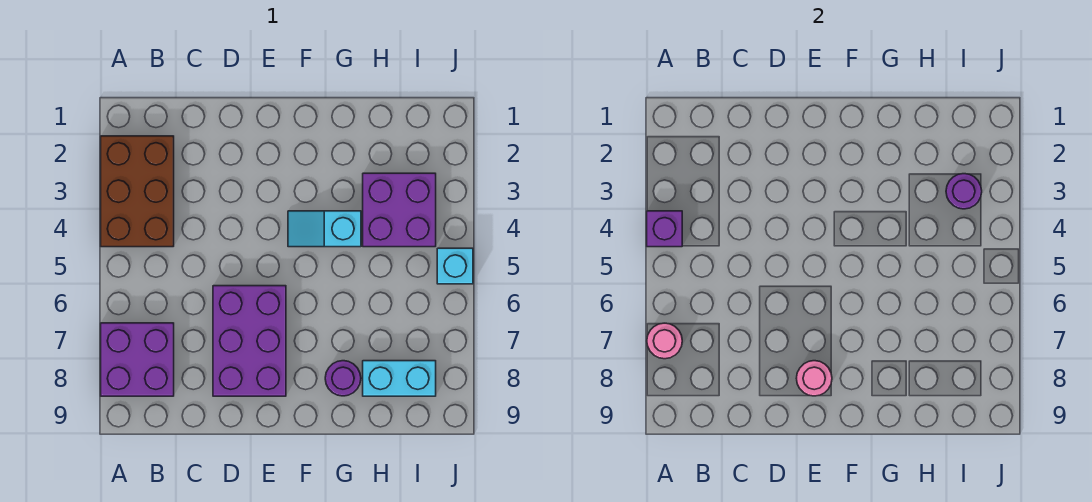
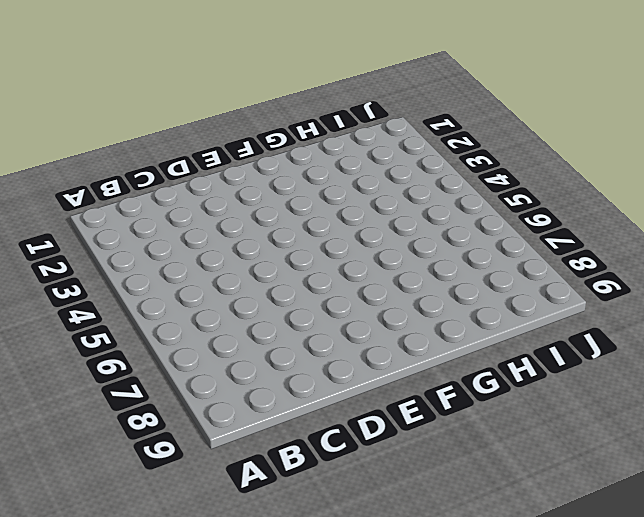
none -> brown 2x3 brick [101,136,174,247]
none -> purple 2x2 brick [101,323,174,396]
none -> purple 2x3 brick [213,286,286,396]

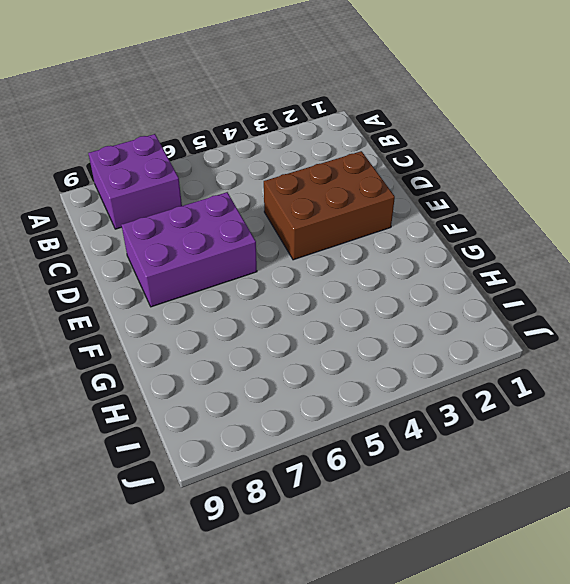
brown 2x3 brick [264,151,395,260] -> brown 2x3 brick moved to [101,136,174,247]
none -> cyan 1x2 slope [288,211,361,247]
none -> purple 1x1 round brick [325,361,361,396]
none -> purple 2x2 brick [363,173,436,247]

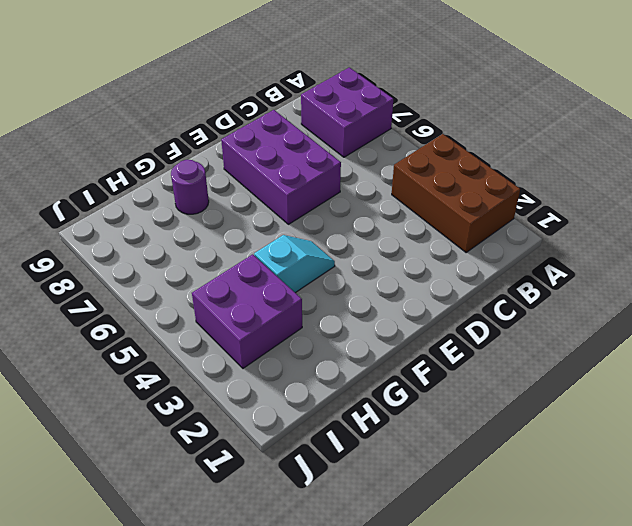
none -> cyan 1x2 brick [363,361,436,396]
none -> cyan 1x1 brick [437,248,473,284]
none -> purple 1x1 brick [647,211,682,247]

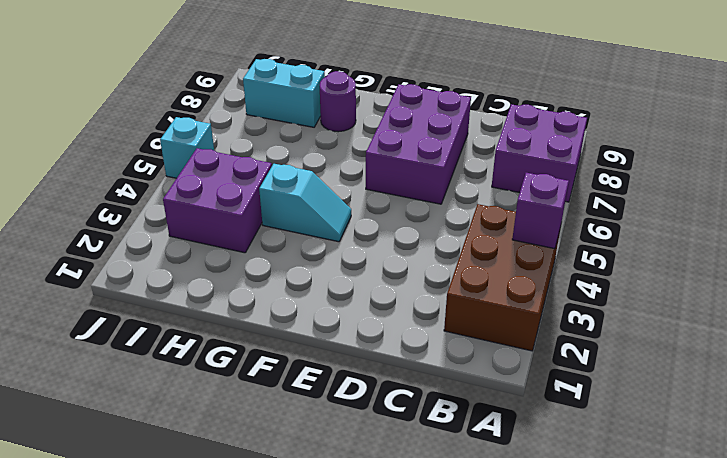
none -> pink 1x1 round brick [647,323,682,359]
none -> pink 1x1 round brick [796,361,832,396]
none -> purple 1x1 round brick [946,174,982,209]

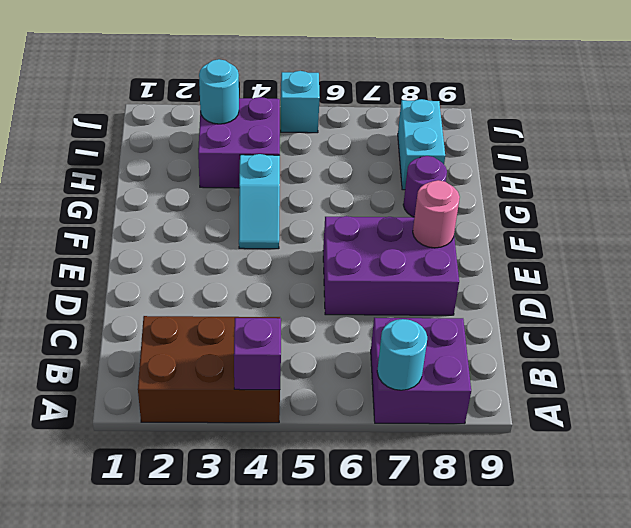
cyan 1x1 round brick [377,319,427,390] -> pink 1x1 round brick [647,323,682,359]
cyan 1x1 round brick [199,59,239,124] -> purple 1x1 round brick [946,174,982,209]

